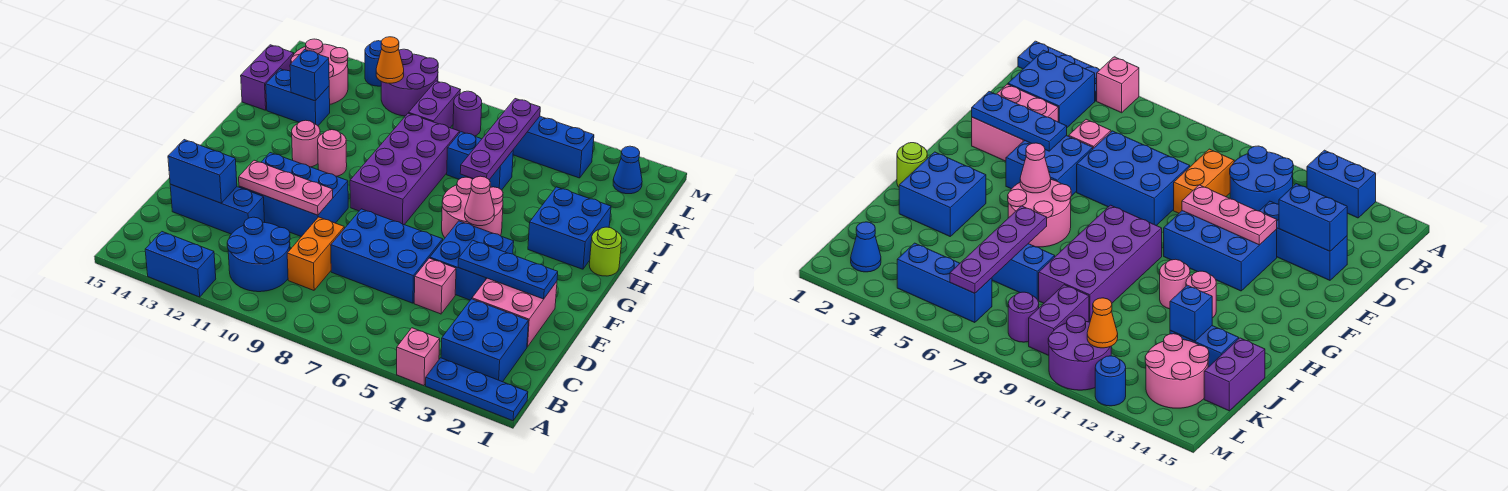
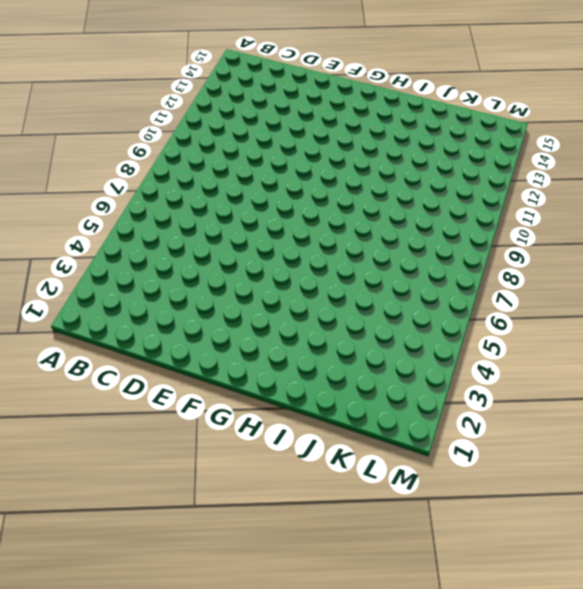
none -> blue 1x3 plate [426,358,528,421]
none -> pink 1x1 brick [397,328,440,386]
none -> blue 1x2 brick [145,232,216,297]
none -> blue 2x2 brick [441,299,529,382]

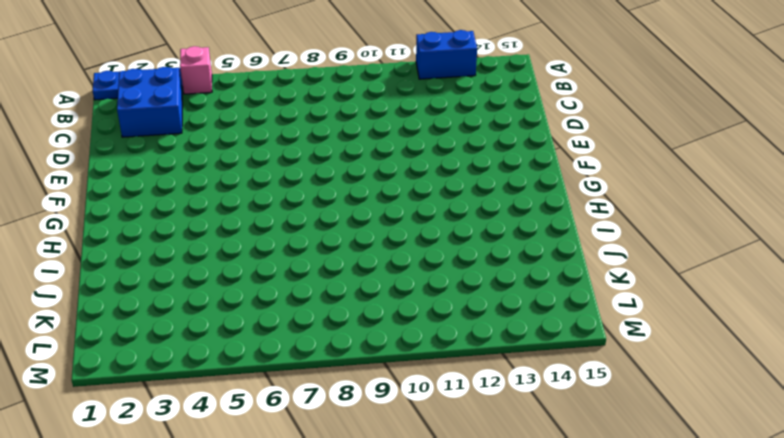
none -> blue 2x2 round brick [227,217,290,292]
none -> orange 1x2 brick [287,217,344,290]
none -> pink 2x2 brick [472,278,557,347]
none -> pink 1x1 brick [414,258,456,314]

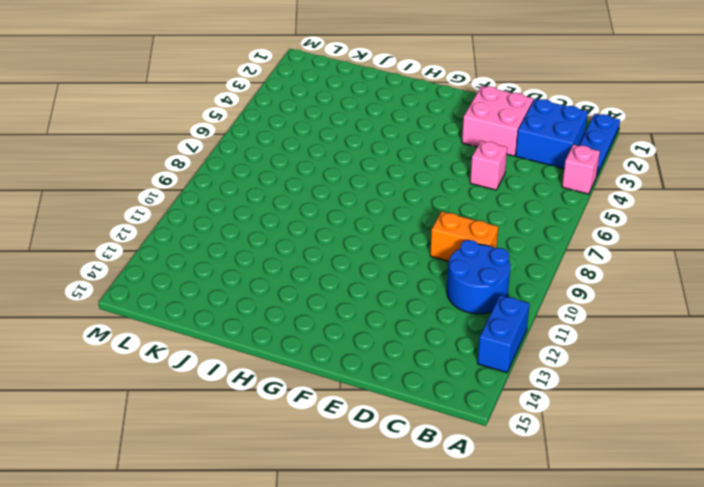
none -> blue 2x3 brick [331,209,443,303]
none -> blue 1x3 brick [170,184,265,234]
none -> blue 2x2 brick [430,221,514,300]
none -> blue 2x3 brick [239,153,348,237]

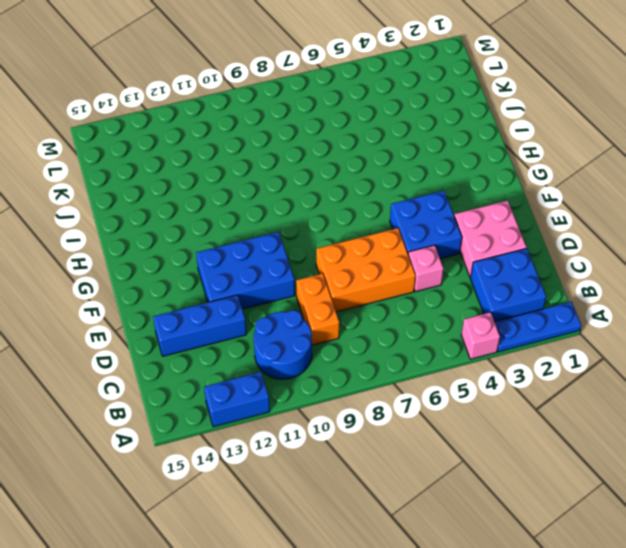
orange 2x3 brick [316,228,415,312] -> blue 2x3 brick [331,209,443,303]
none -> pink 2x2 round brick [442,177,503,238]
none -> purple 2x4 brick [350,113,459,225]
none -> lime 1x1 round brick [589,227,622,276]
none -> blue 2x2 brick [528,187,611,269]

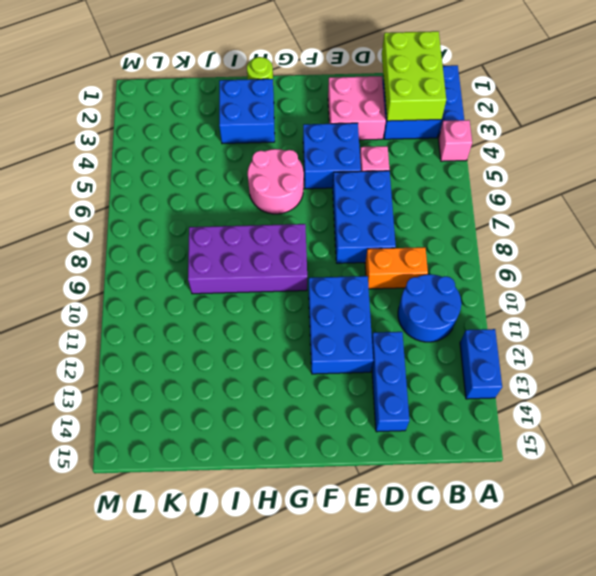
lime 2x3 brick [382,31,446,121] -> none
none -> pink 1x1 round brick [318,130,347,176]
none -> pink 1x1 round brick [292,120,320,167]
none -> blue 1x2 brick [447,132,513,190]
none -> blue 1x2 brick [266,69,330,126]

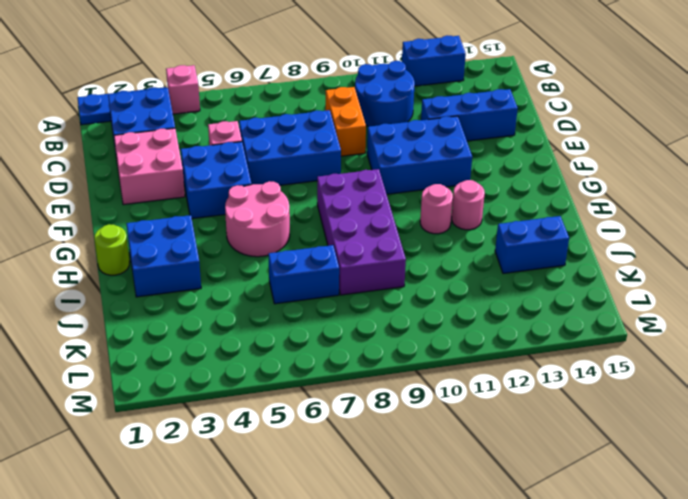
none -> purple 1x2 brick [241,45,294,110]
none -> purple 1x2 brick [409,81,460,128]
none -> pink 2x2 round brick [291,39,348,104]
none -> blue 1x1 cone [613,146,642,194]

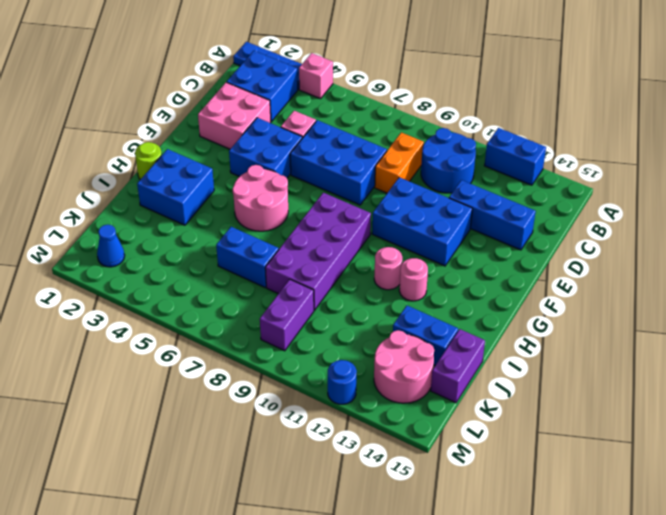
none -> blue 1x3 brick [513,116,594,178]
none -> purple 1x1 round brick [453,91,482,136]
none -> purple 2x2 round brick [381,49,438,116]
none -> blue 1x2 brick [168,140,237,203]

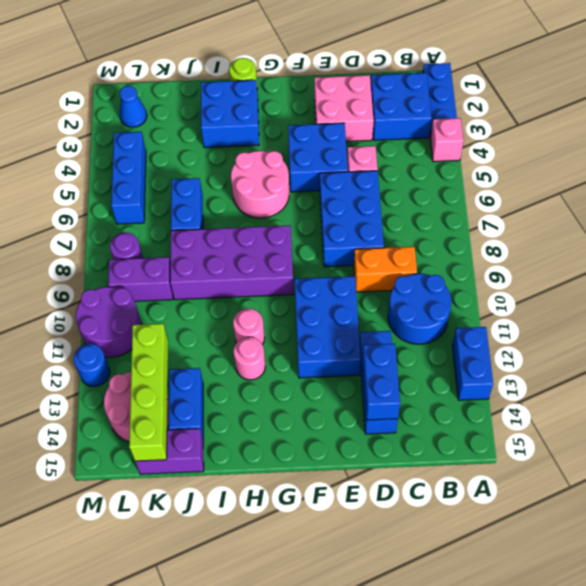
lime 1x4 brick [129,324,168,461] -> none
none -> blue 1x3 plate [458,240,558,299]
none -> pink 1x3 plate [239,160,333,215]
none -> pink 1x1 cone [465,176,494,226]
none -> purple 1x4 plate [460,99,540,180]

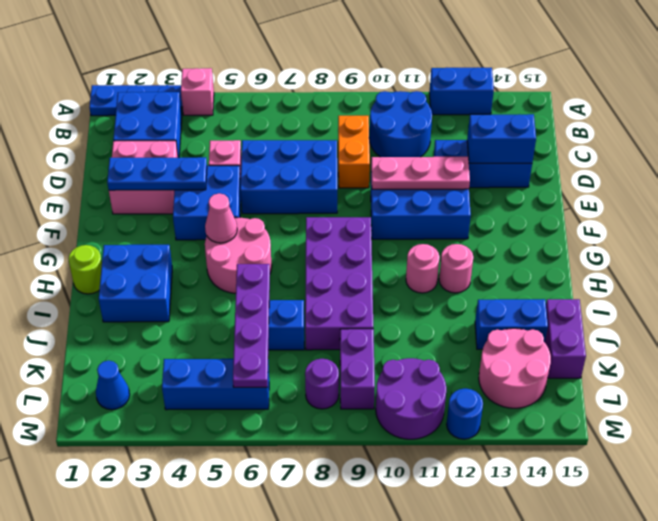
none -> blue 1x1 brick [290,50,329,101]
none -> orange 1x1 cone [376,37,404,83]

